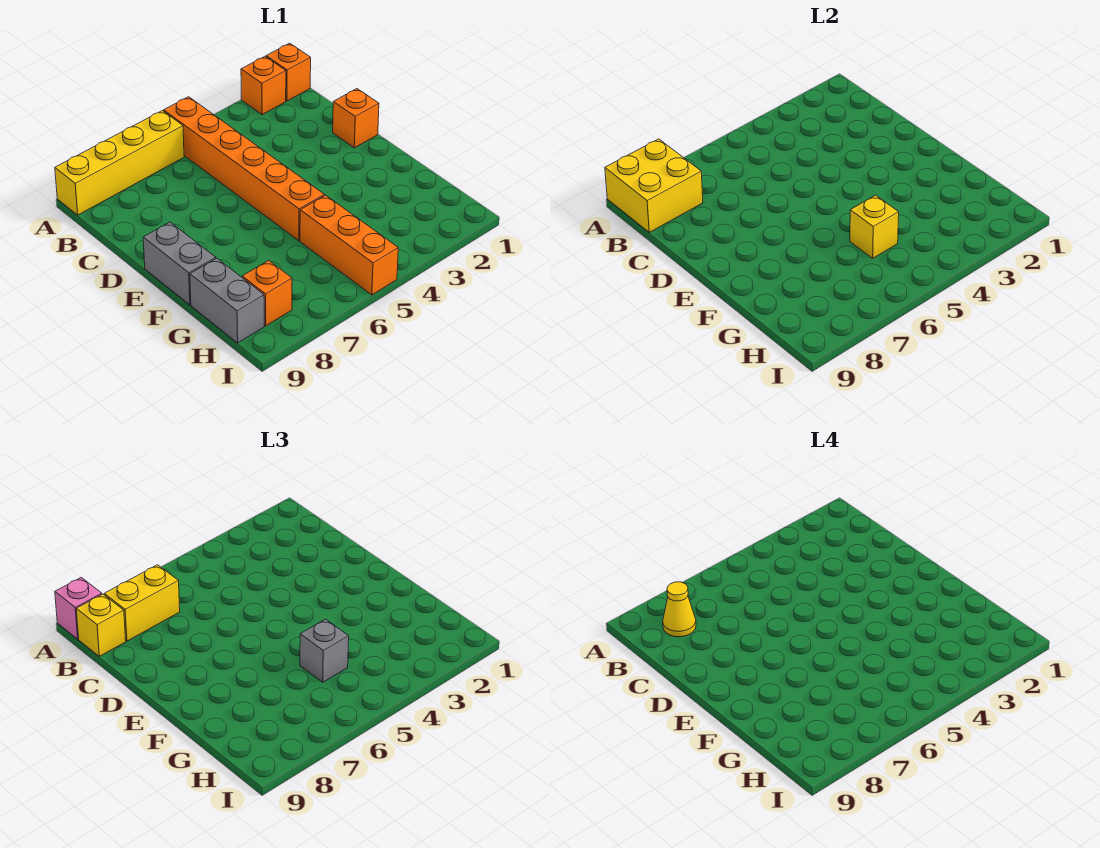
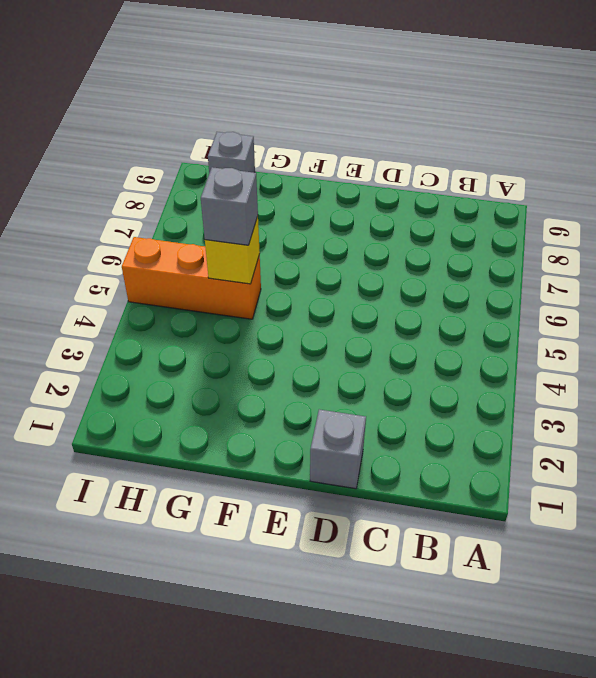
grey 1x1 brick [310,409,366,489] -> orange 1x1 brick [333,89,379,148]
grey 1x1 brick [208,132,255,173] -> grey 1x2 brick [190,258,264,343]
none -> orange 1x1 brick [266,43,311,101]
none -> orange 1x1 brick [241,56,286,115]
none -> orange 1x6 brick [164,97,324,241]

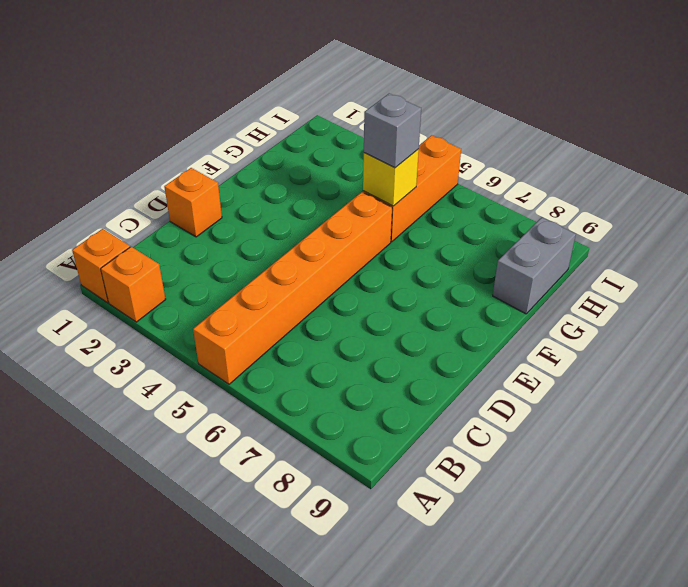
none -> yellow 1x4 brick [55,111,184,215]
none -> grey 1x2 brick [143,222,216,305]
none -> orange 1x1 brick [242,260,292,326]

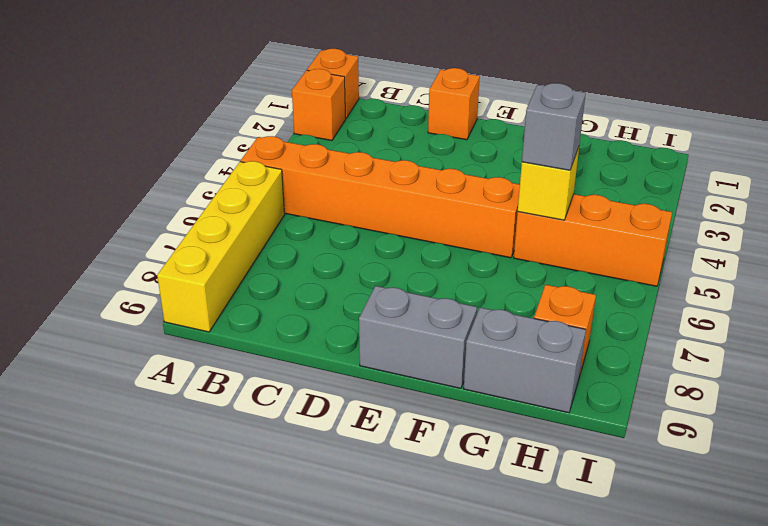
none -> yellow 2x2 brick [605,139,703,232]
none -> pink 1x1 brick [55,577,102,639]
none -> yellow 1x2 brick [104,565,180,641]

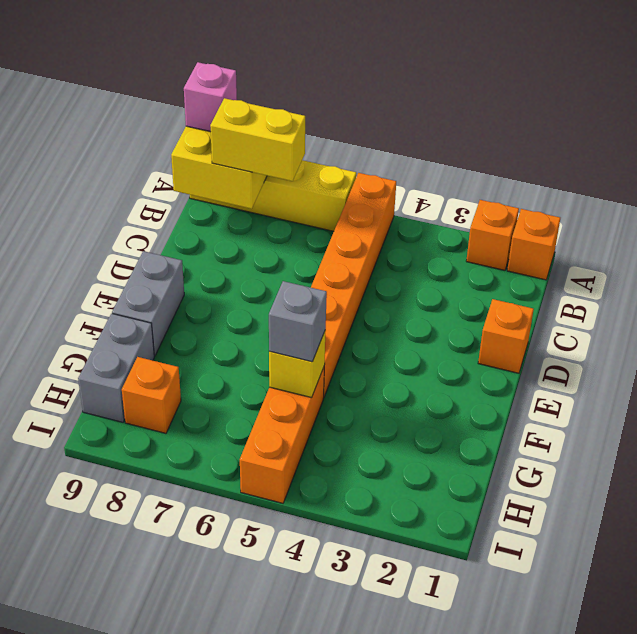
none -> yellow 1x1 brick [76,594,126,656]
none -> yellow 1x1 cone [663,582,696,637]

